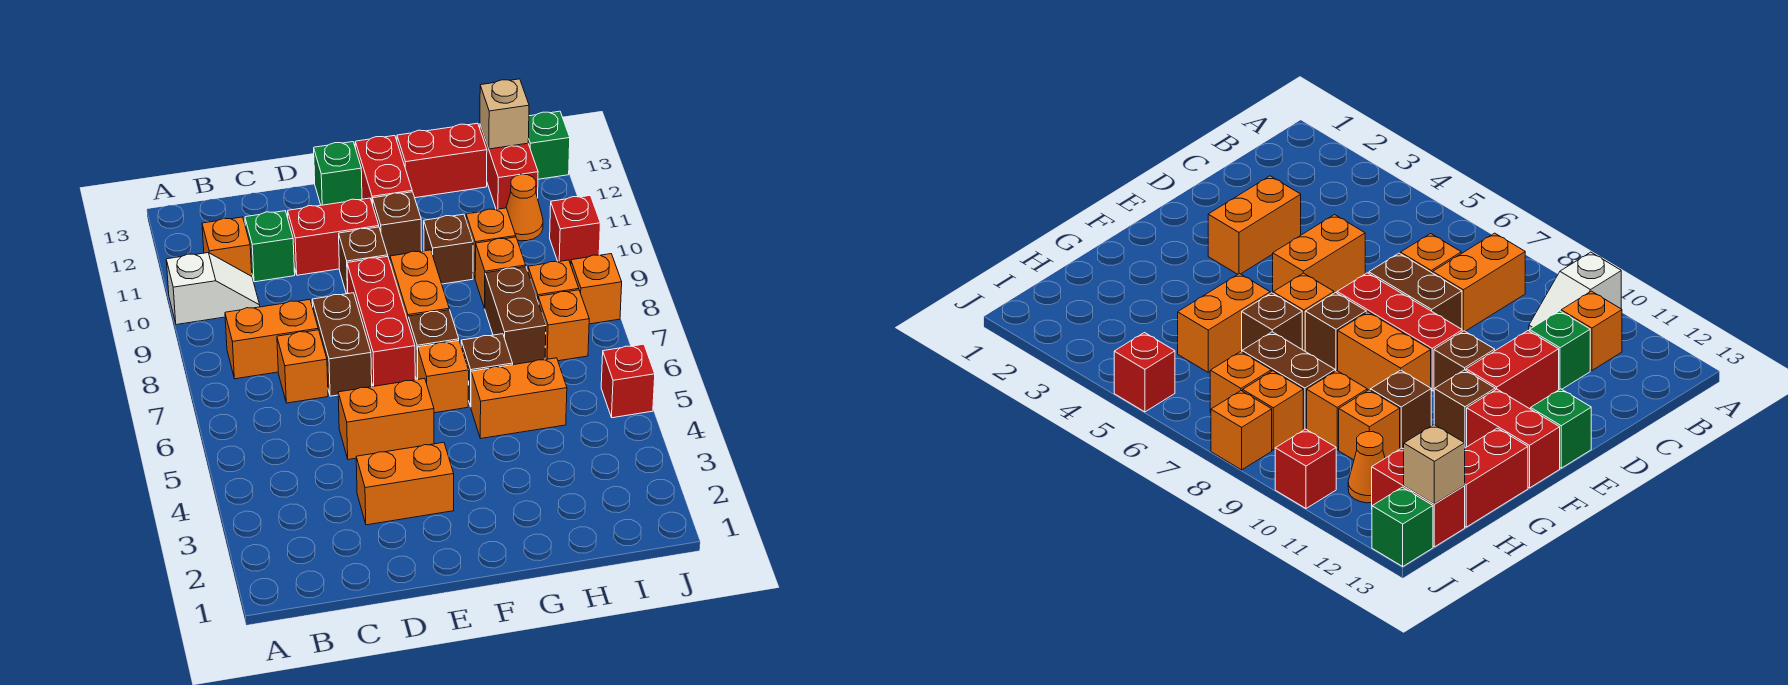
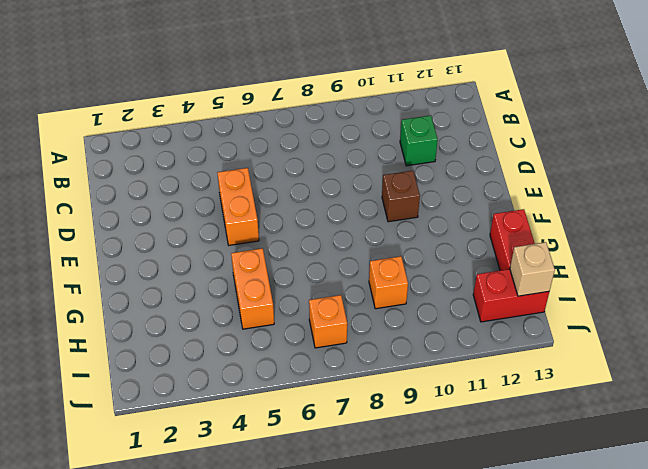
none -> white 1x2 slope [166,253,260,325]
none -> orange 1x2 brick [225,299,318,379]
none -> orange 1x1 brick [202,217,252,276]
none -> orange 1x1 brick [277,330,328,403]

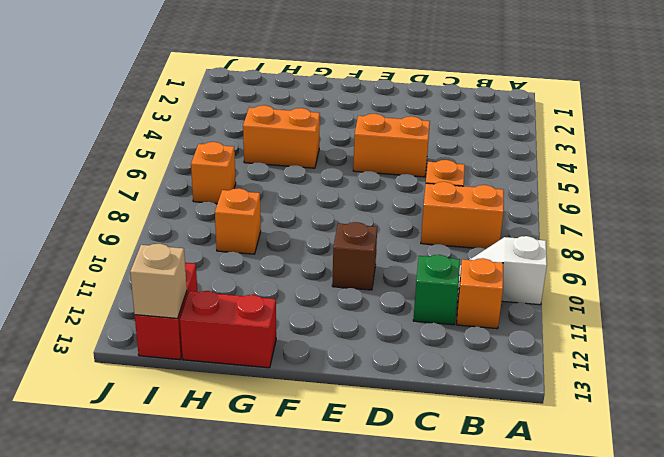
none -> orange 1x2 brick [356,442,454,525]
none -> brown 1x2 brick [312,293,372,396]
none -> red 1x2 brick [288,198,379,275]
none -> red 1x3 brick [347,256,415,386]

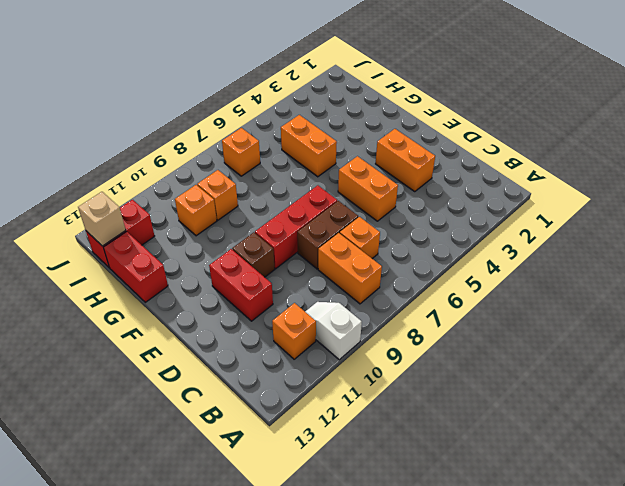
none -> green 1x1 brick [245,211,295,282]
none -> green 1x1 brick [314,142,362,205]
none -> orange 1x1 brick [418,341,469,413]
none -> brown 1x1 brick [408,310,459,380]

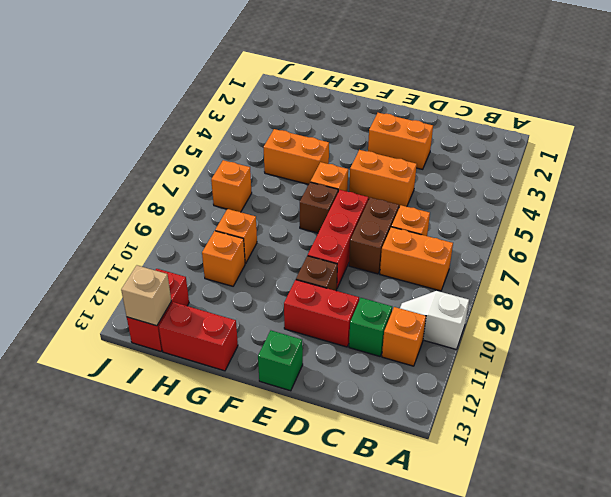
none -> orange 1x2 brick [390,250,449,321]
none -> brown 1x1 brick [372,192,422,261]
none -> red 1x2 brick [355,136,412,205]
none -> brown 1x1 brick [461,334,513,407]

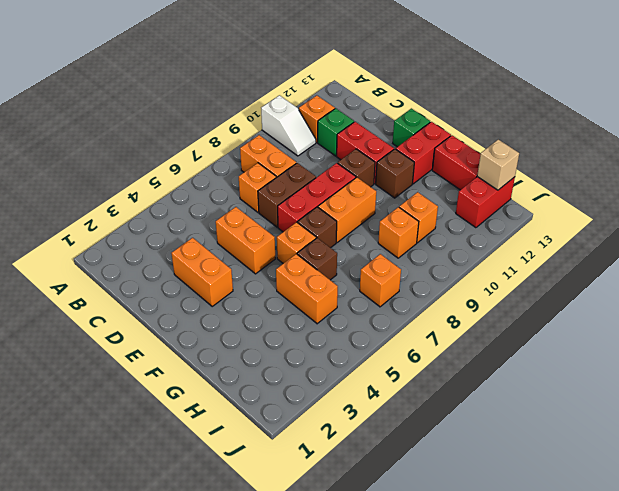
none -> brown 1x1 brick [424,214,473,284]
none -> brown 1x2 brick [485,267,546,365]
none -> orange 1x1 brick [528,260,579,300]
none -> orange 1x1 cone [506,174,543,241]

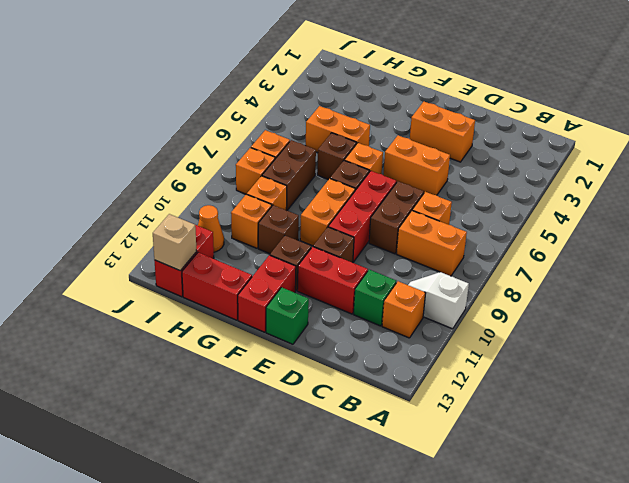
none -> red 1x1 brick [601,344,655,418]
none -> orange 1x1 brick [571,254,622,324]
none -> red 1x1 brick [550,196,600,264]
none -> green 1x1 brick [528,111,570,179]

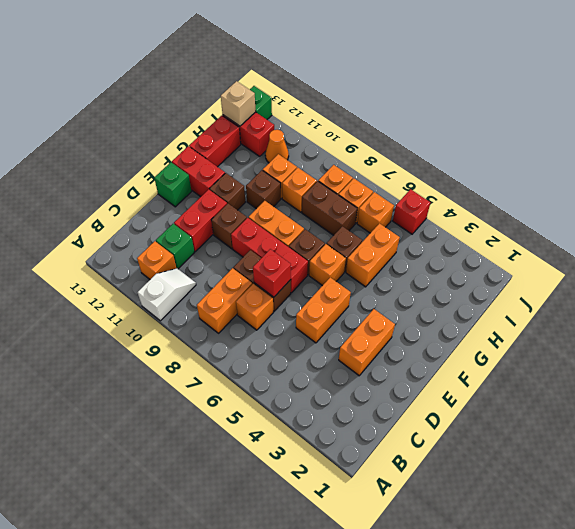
red 1x1 brick [253,249,291,297] -> red 1x1 brick moved to [550,196,600,264]
orange 1x1 brick [357,192,394,233] -> orange 1x1 brick moved to [571,254,622,324]

